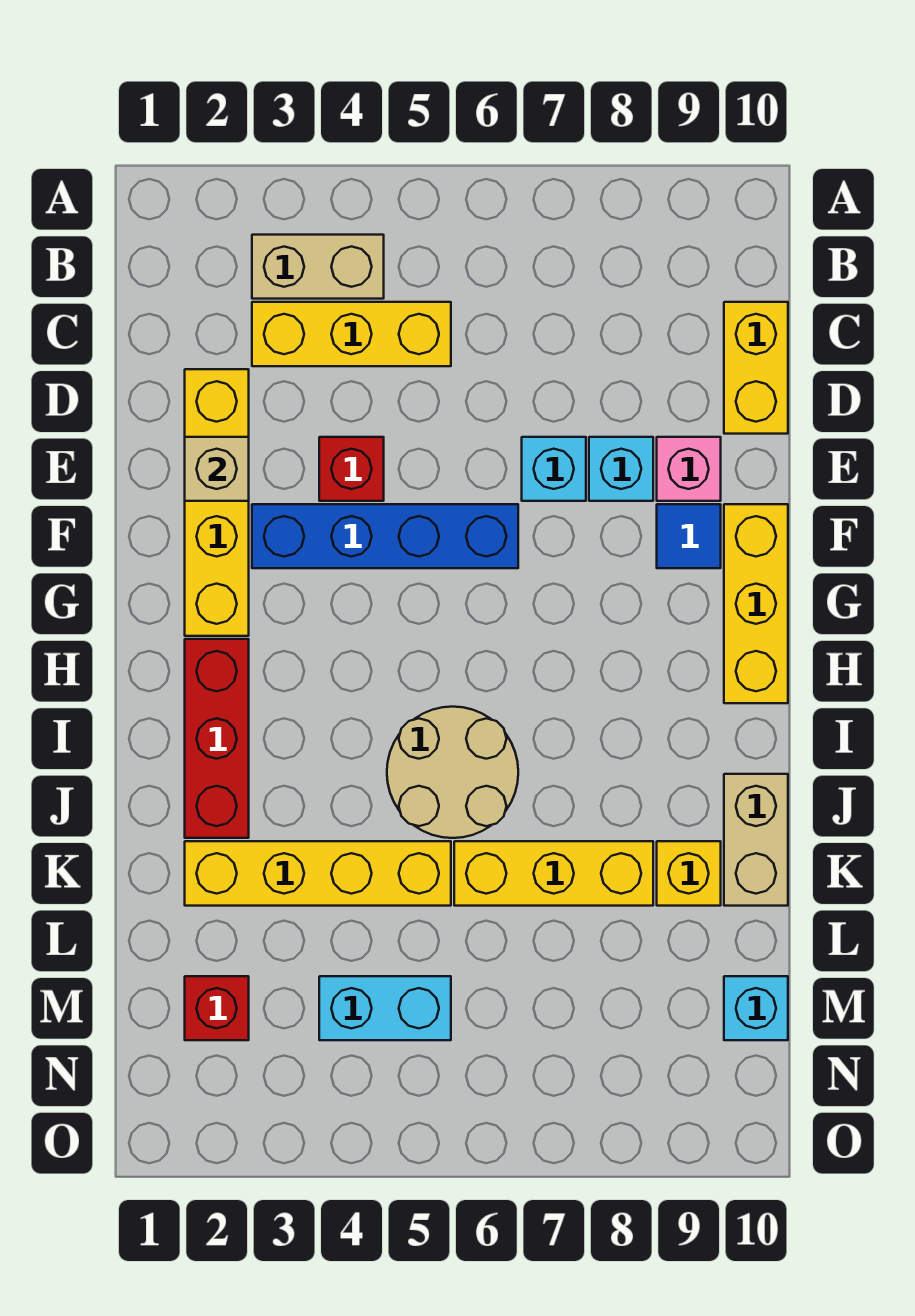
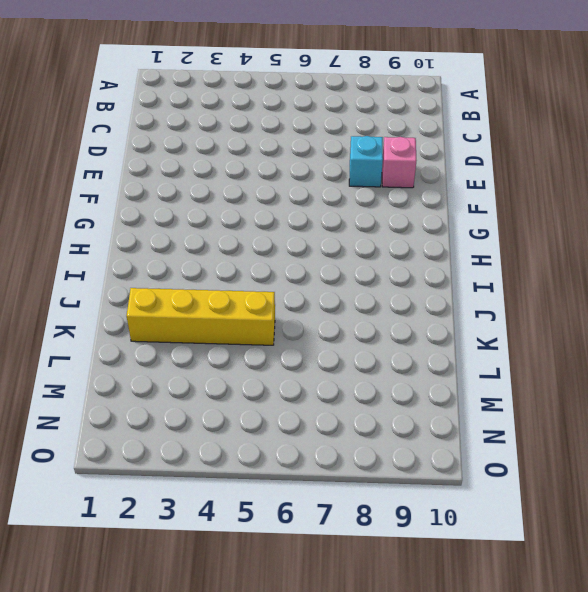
none -> tan 1x2 brick [252,235,384,299]
none -> yellow 1x3 brick [252,302,451,366]
none -> yellow 1x2 brick [724,302,788,434]

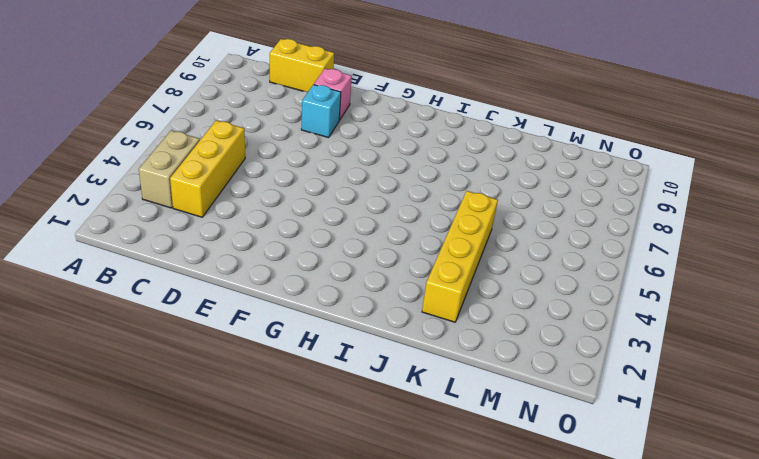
none -> yellow 1x4 brick [185,369,249,636]
none -> red 1x1 brick [319,437,384,501]
none -> cyan 1x1 brick [522,437,586,501]

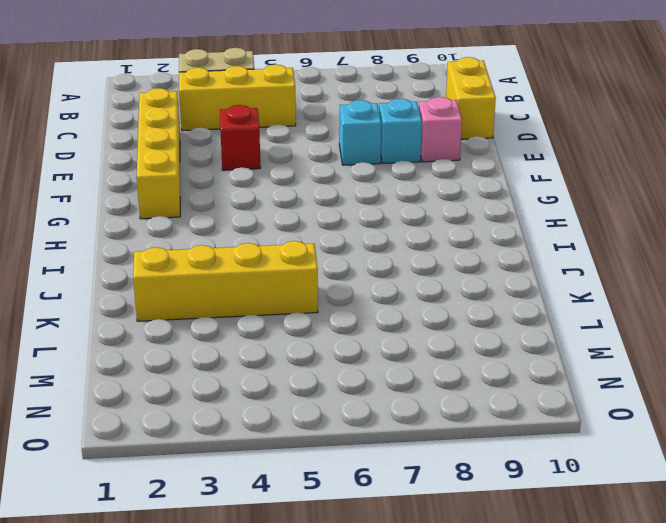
none -> blue 1x4 brick [252,504,518,568]
none -> blue 1x1 tile [657,504,721,568]
none -> yellow 1x3 brick [724,504,788,703]

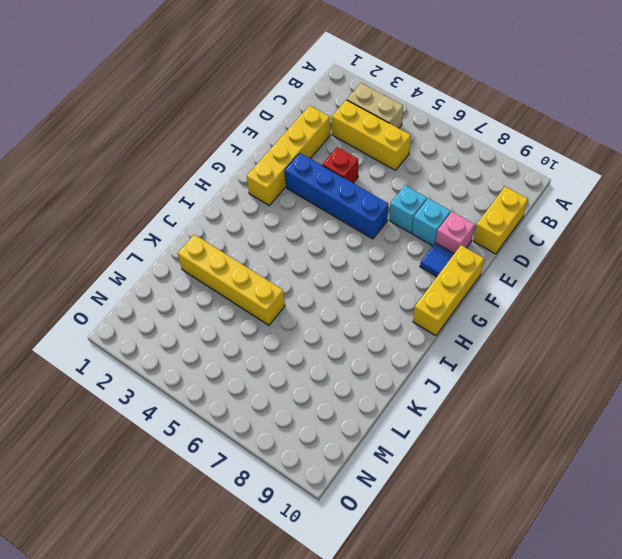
none -> red 1x3 brick [185,639,249,838]
none -> tan 2x2 round brick [387,707,518,838]
none -> tan 1x2 brick [724,774,788,906]

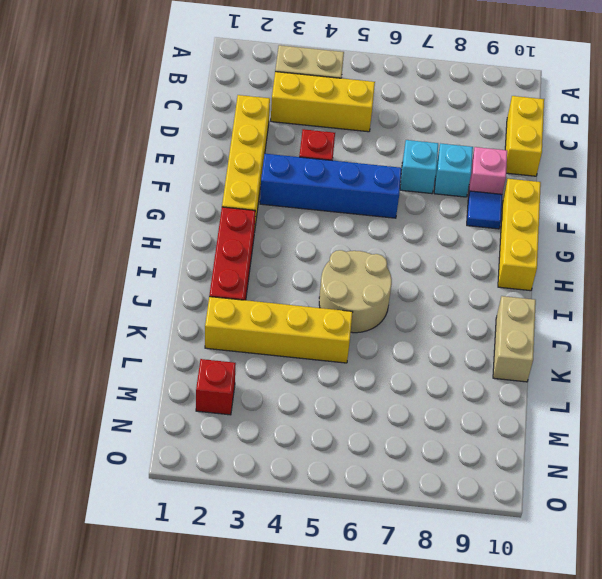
none -> yellow 1x3 brick [454,841,653,906]
none -> yellow 1x1 brick [657,841,721,906]
none -> cyan 1x2 brick [319,976,451,1040]

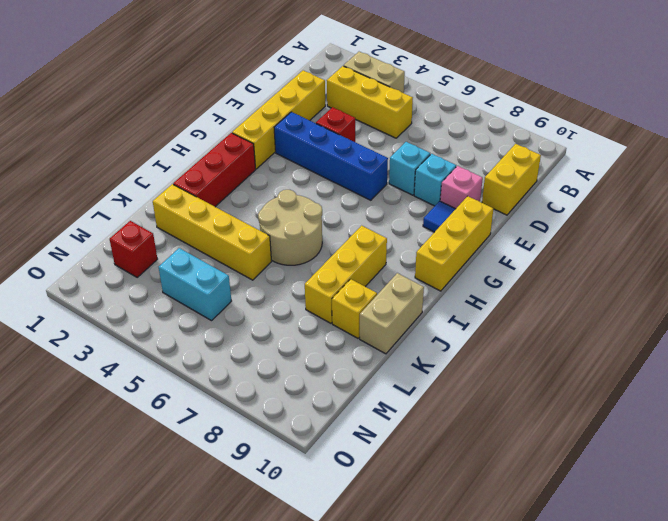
yellow 1x3 brick [305,226,387,323] -> yellow 1x3 brick turned to [454,841,653,906]
none -> cyan 1x1 brick [724,976,788,1040]
none -> tan 1x1 brick [185,437,249,501]

